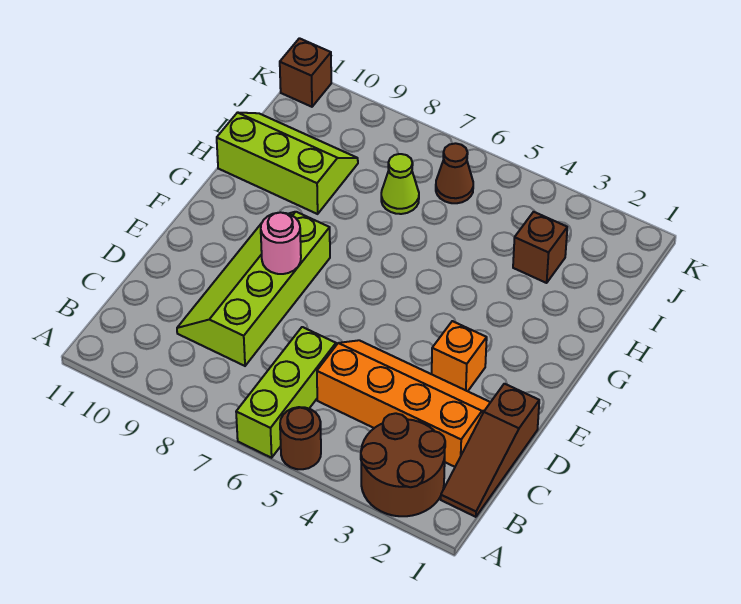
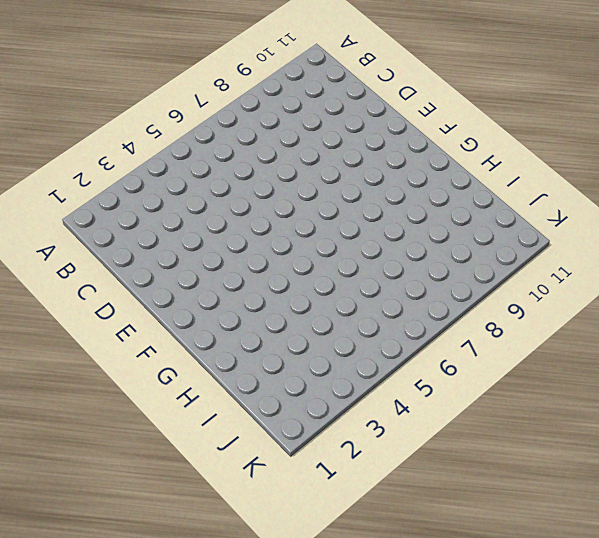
none -> brown 2x2 round brick [361,413,445,516]
none -> brown 1x1 round brick [280,407,321,469]
none -> lime 1x3 brick [236,327,336,458]

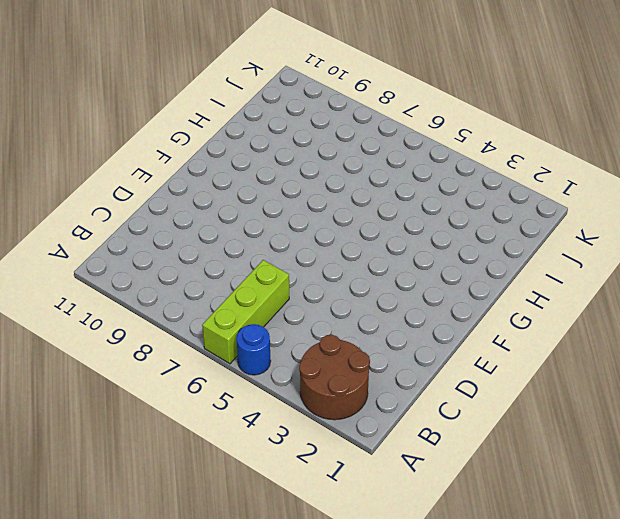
blue 1x1 round brick [237,324,271,375] -> brown 1x1 round brick [280,407,321,469]
none -> brown 1x3 slope [441,384,539,517]
none -> orange 2x4 slope [317,340,490,467]
none -> lime 2x4 slope [177,212,330,366]

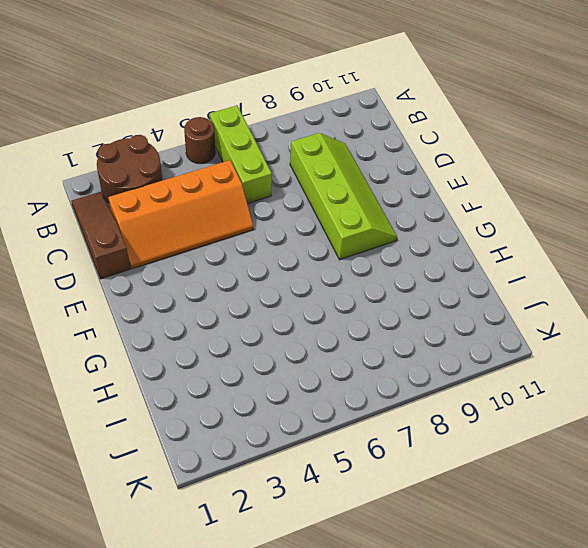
none -> orange 1x1 brick [432,321,487,391]
none -> lime 2x3 slope [217,113,358,214]
none -> brown 1x1 brick [513,212,567,283]

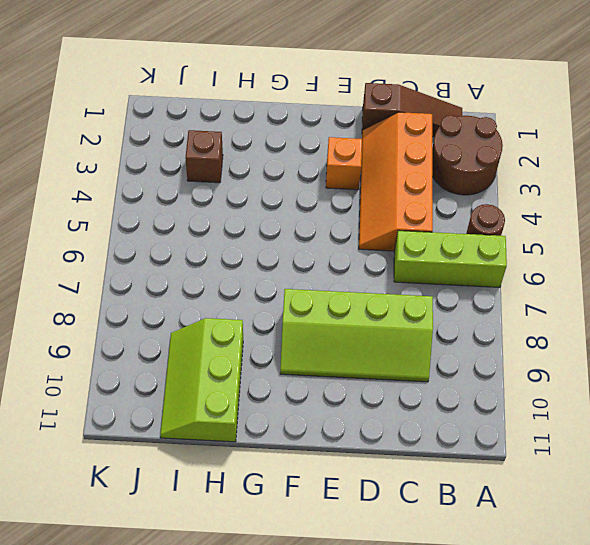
none -> lime 1x1 cone [381,154,419,214]
none -> brown 1x1 cone [436,143,473,203]
none -> brown 1x1 brick [280,38,331,107]

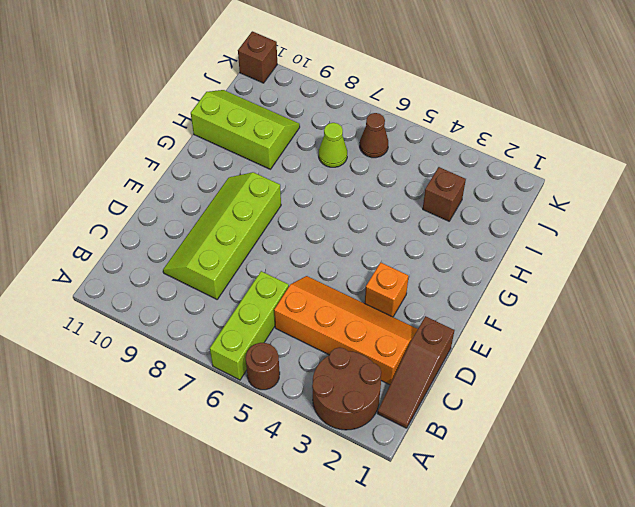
none -> pink 1x1 round brick [261,212,301,274]

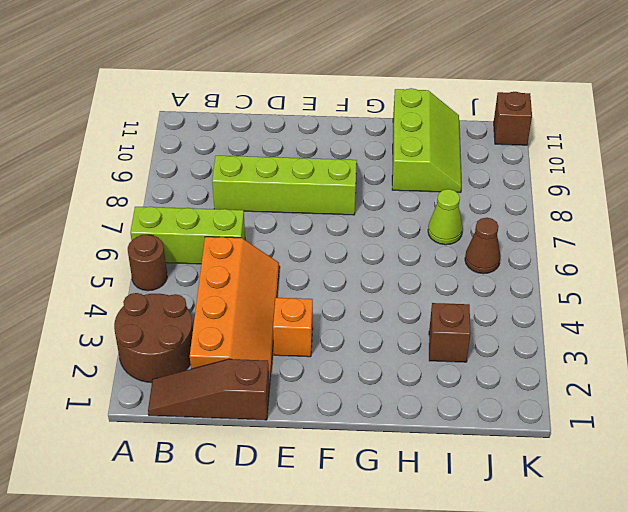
none -> pink 1x1 round brick [261,212,301,274]

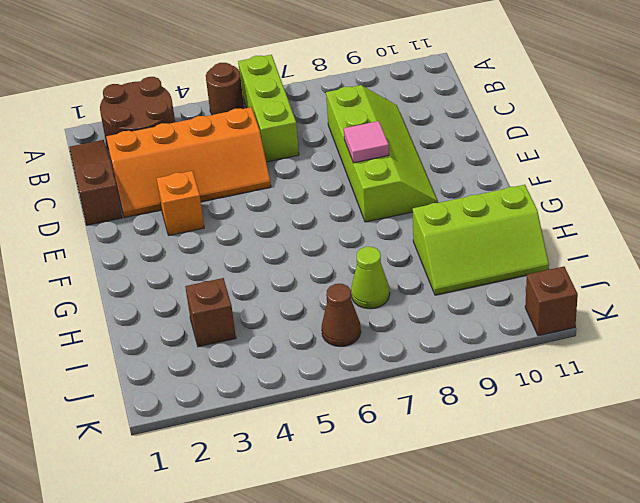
pink 1x1 tile [344,121,389,163] -> pink 1x1 round brick [261,212,301,274]

